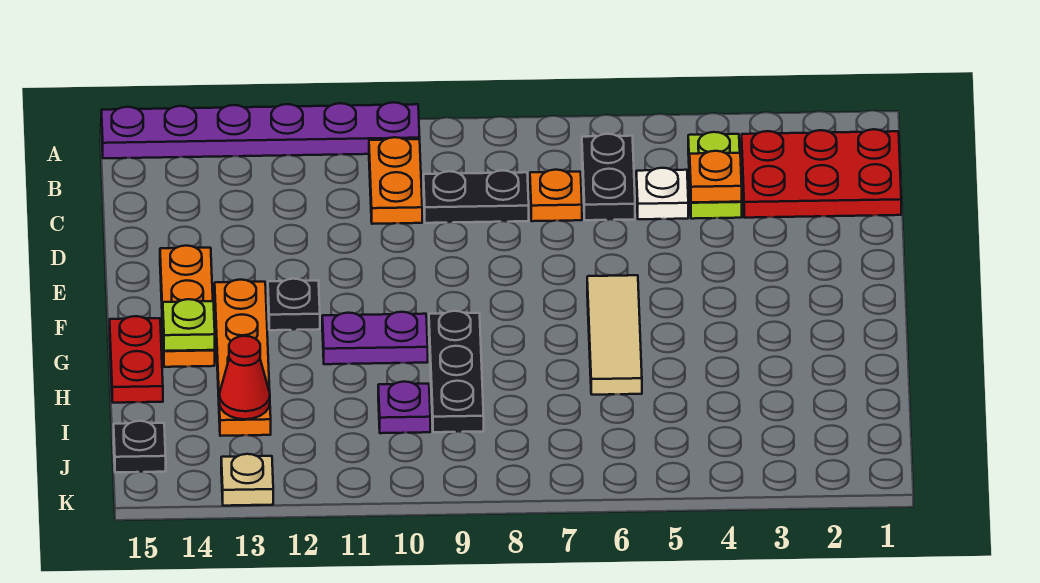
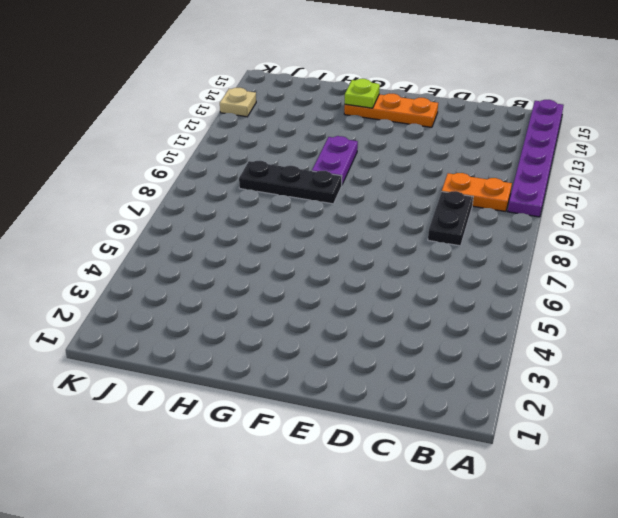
none -> red 2x3 plate [742,129,901,218]
none -> lime 1x2 plate [688,132,742,219]
none -> black 1x2 plate [582,134,635,220]

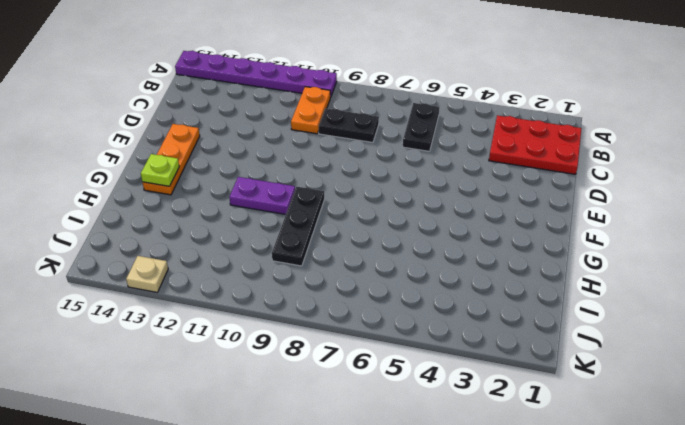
none -> lime 1x2 plate [688,132,742,219]
none -> white 1x1 plate [636,168,688,219]
none -> orange 1x1 plate [530,170,582,221]

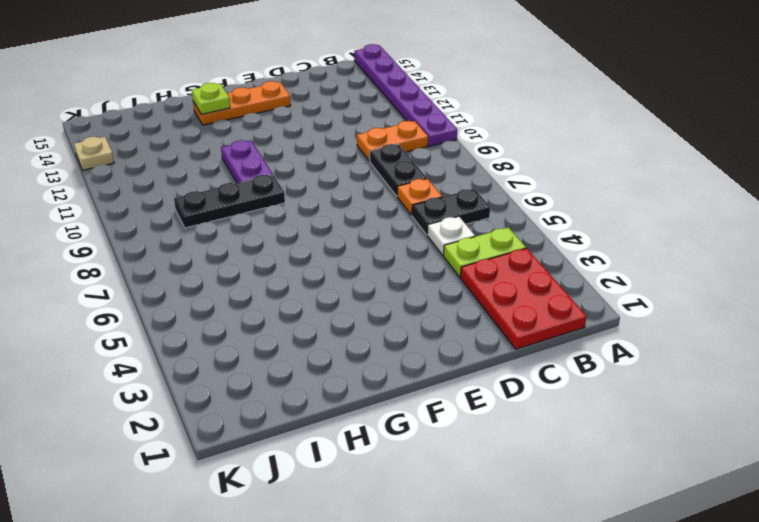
none -> tan 1x3 tile [587,275,642,395]
none -> black 1x1 plate [268,279,320,330]
none -> orange 1x4 plate [215,280,271,436]

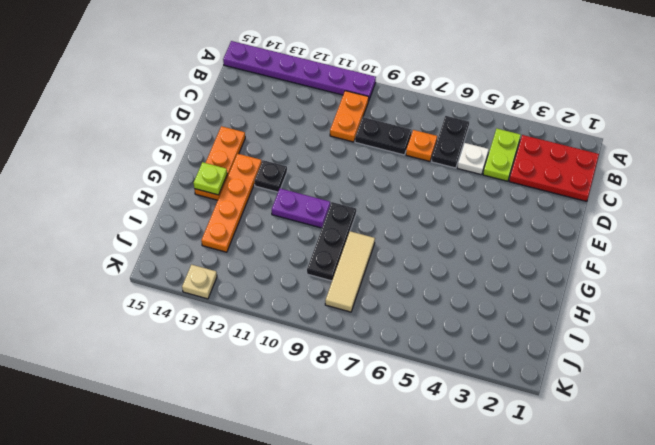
tan 1x3 tile [325,231,375,312] -> tan 1x3 tile moved to [587,275,642,395]
none -> red 1x2 plate [110,316,163,403]
none -> purple 1x1 plate [378,382,430,433]
none -> black 1x1 plate [114,421,166,473]

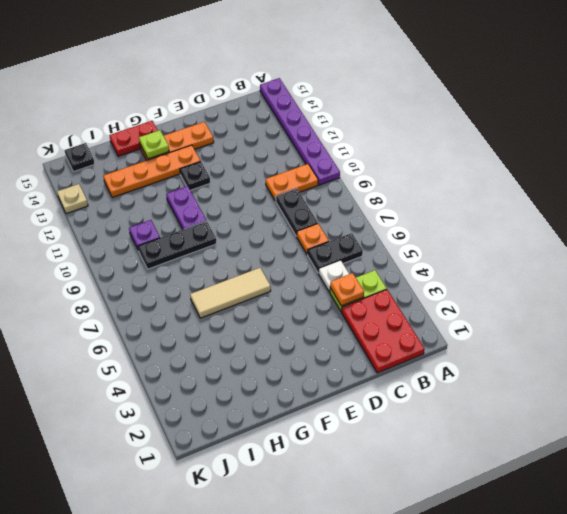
none -> red 1x1 cone [219,336,270,419]

